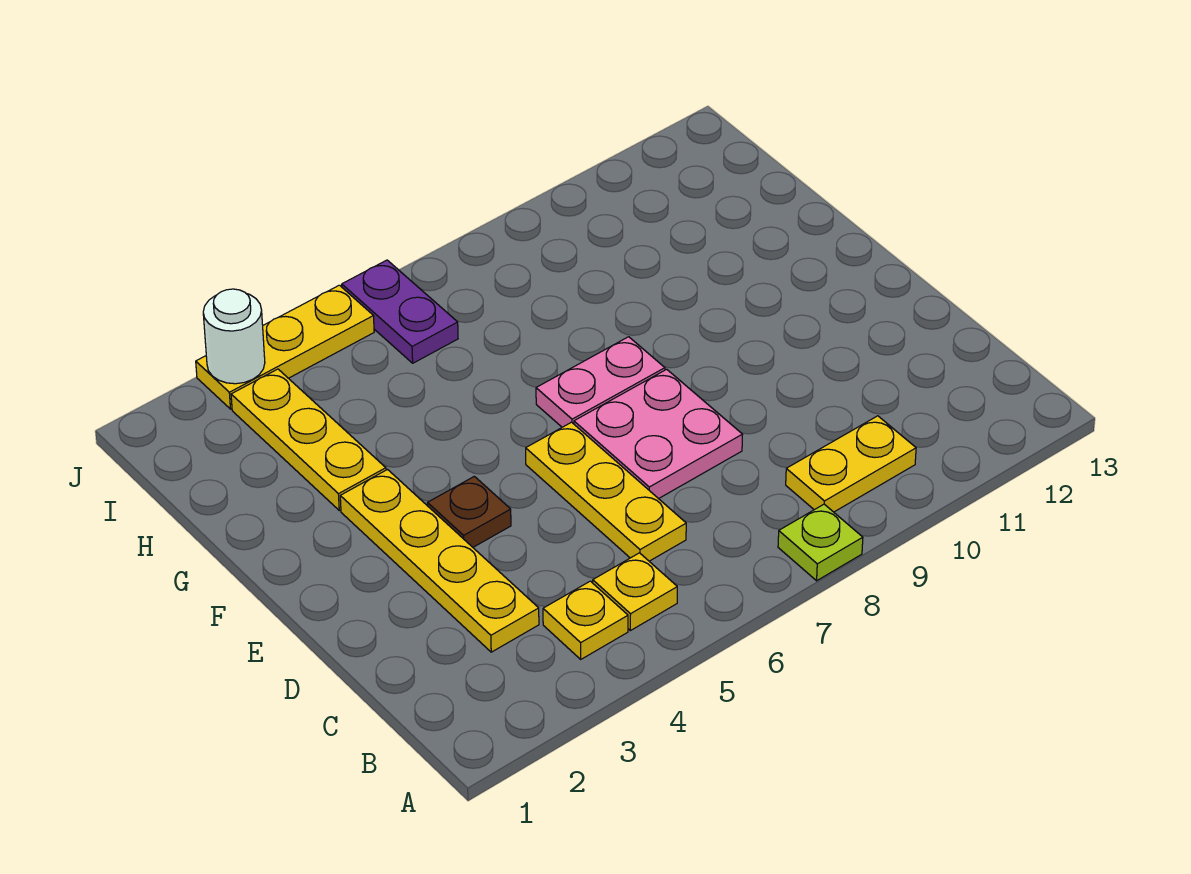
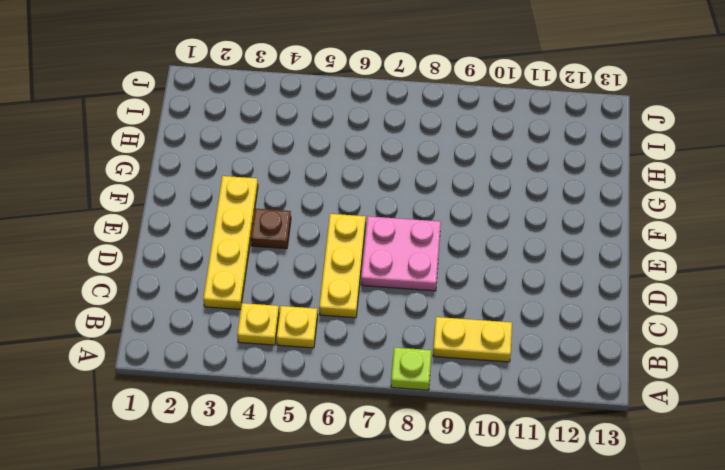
none -> pink 1x2 plate [536,337,665,427]
none -> yellow 1x3 plate [231,369,386,510]
none -> purple 1x2 plate [342,260,458,363]

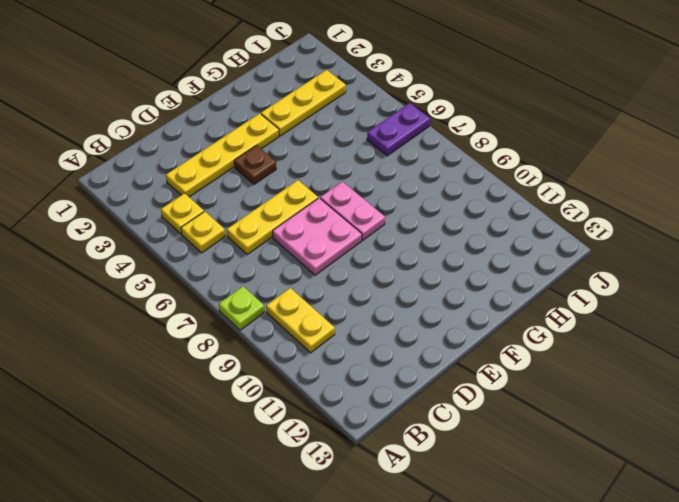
none -> yellow 1x3 plate [196,285,374,409]
none -> white 1x1 round brick [203,289,265,384]

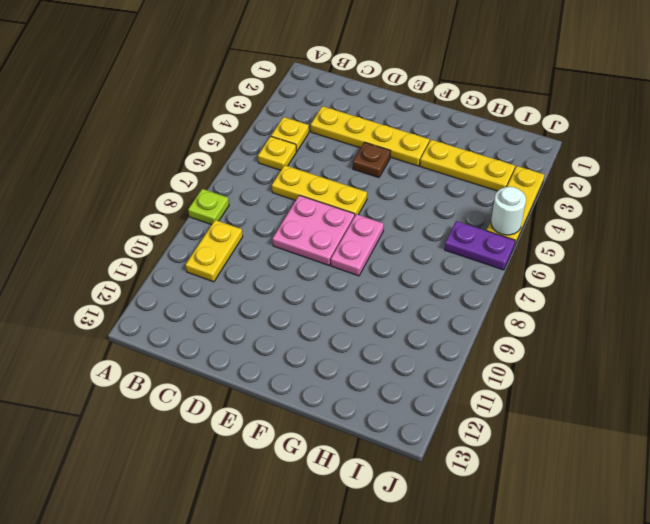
white 1x1 round brick [491,187,526,235] -> white 1x1 round brick moved to [203,289,265,384]

